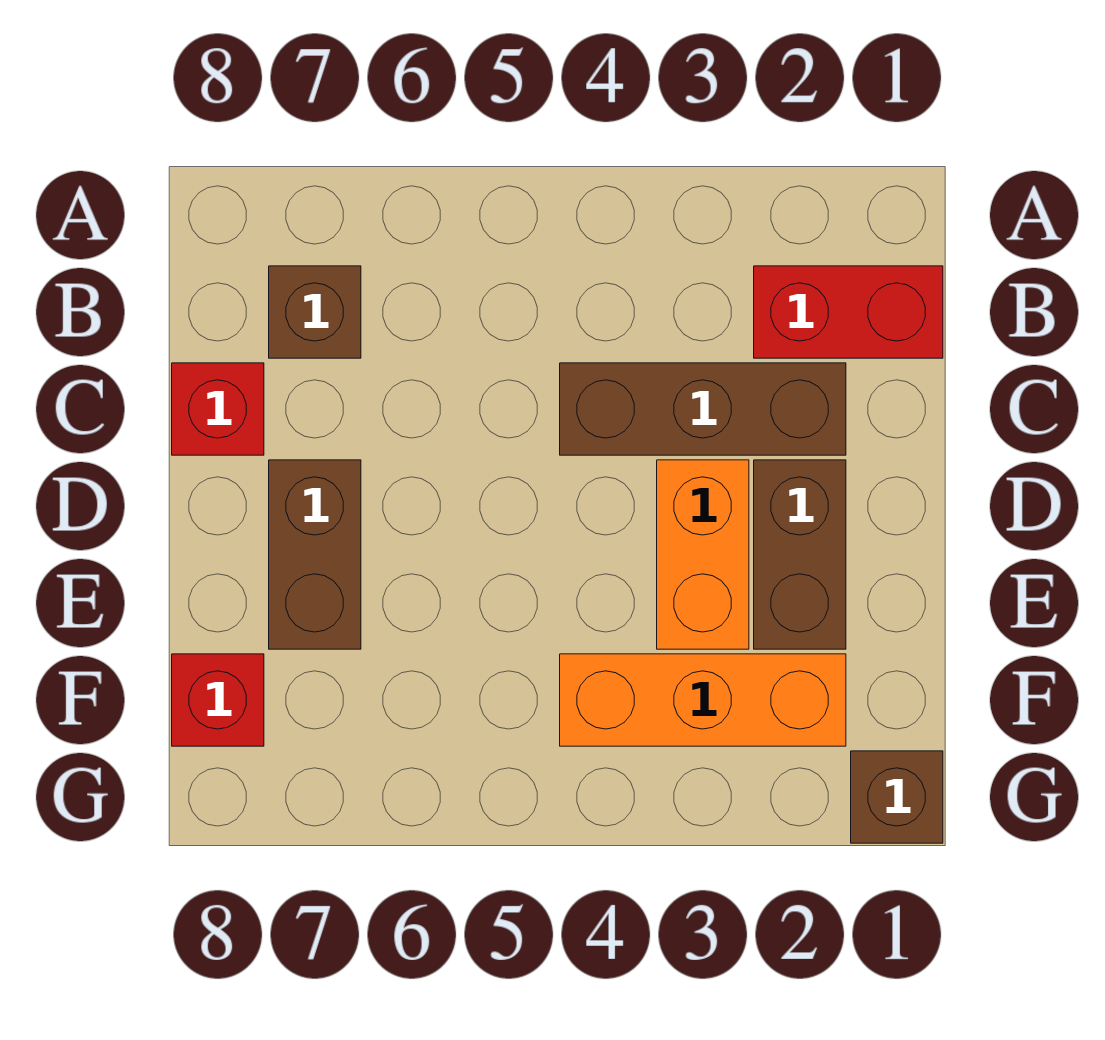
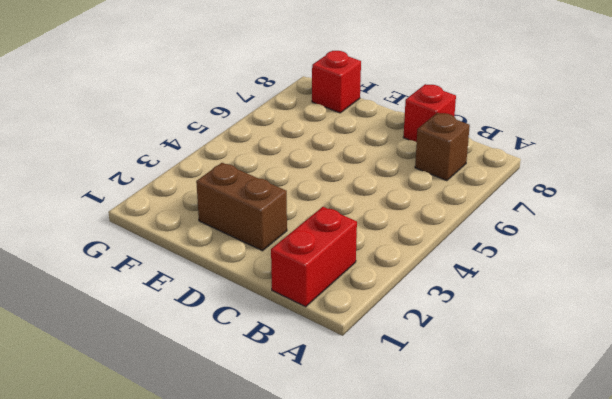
none -> brown 1x3 brick [560,363,846,455]
none -> orange 1x2 brick [657,460,749,649]

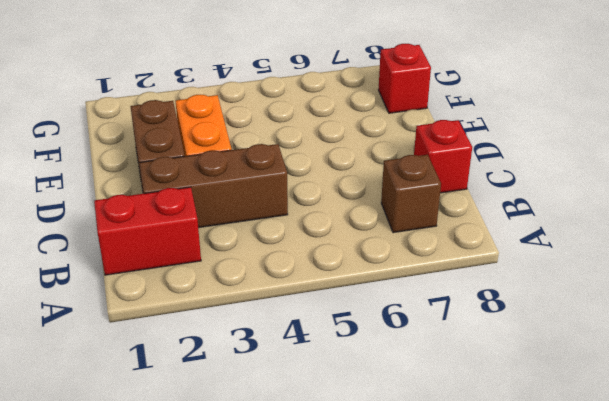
none -> brown 1x2 brick [269,460,361,649]
none -> orange 1x3 brick [560,654,846,746]

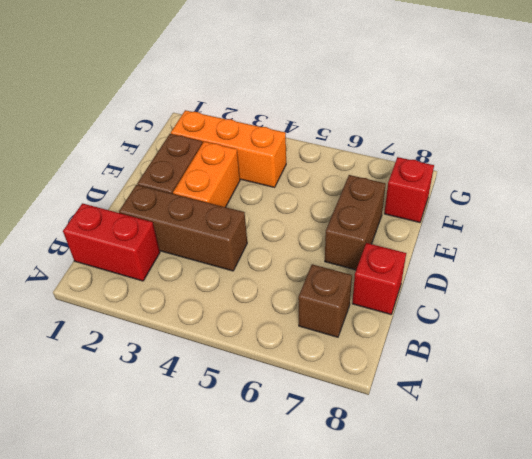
none -> brown 1x1 brick [851,751,943,843]

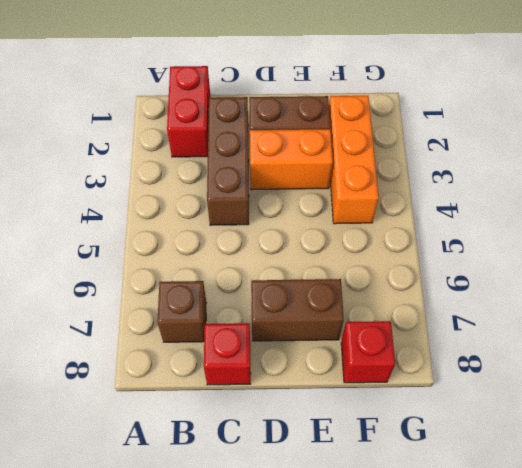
none -> brown 1x1 brick [851,751,943,843]

